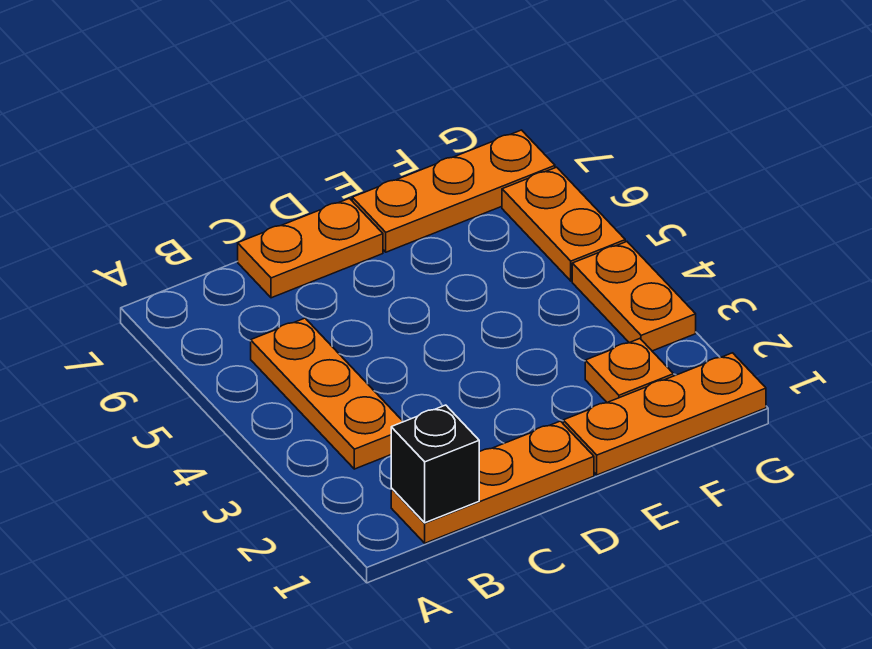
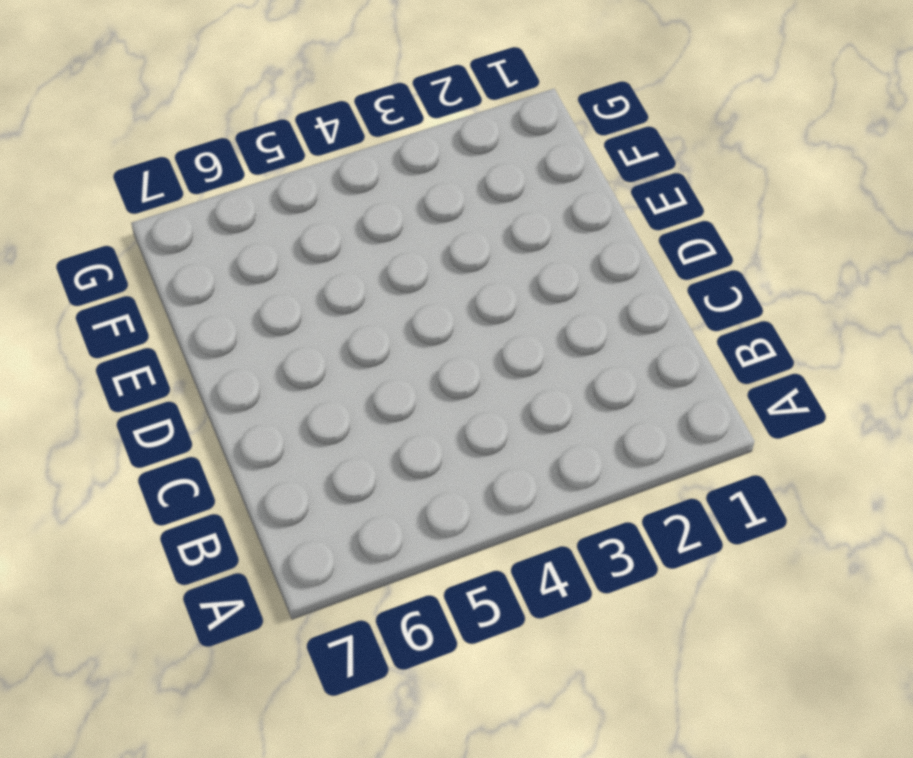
none -> orange 1x3 plate [391,421,594,543]
none -> orange 1x3 plate [251,318,403,469]

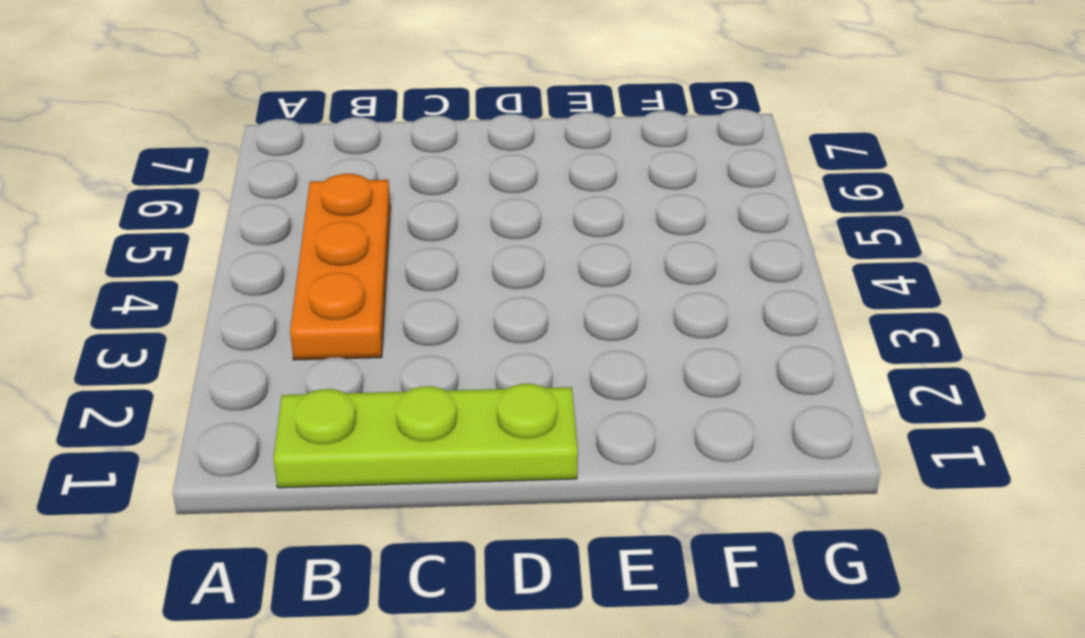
lime 1x3 plate [273,384,578,488] -> orange 1x3 plate [391,421,594,543]
none -> orange 1x2 plate [238,198,383,298]
none -> orange 1x3 plate [563,353,766,475]

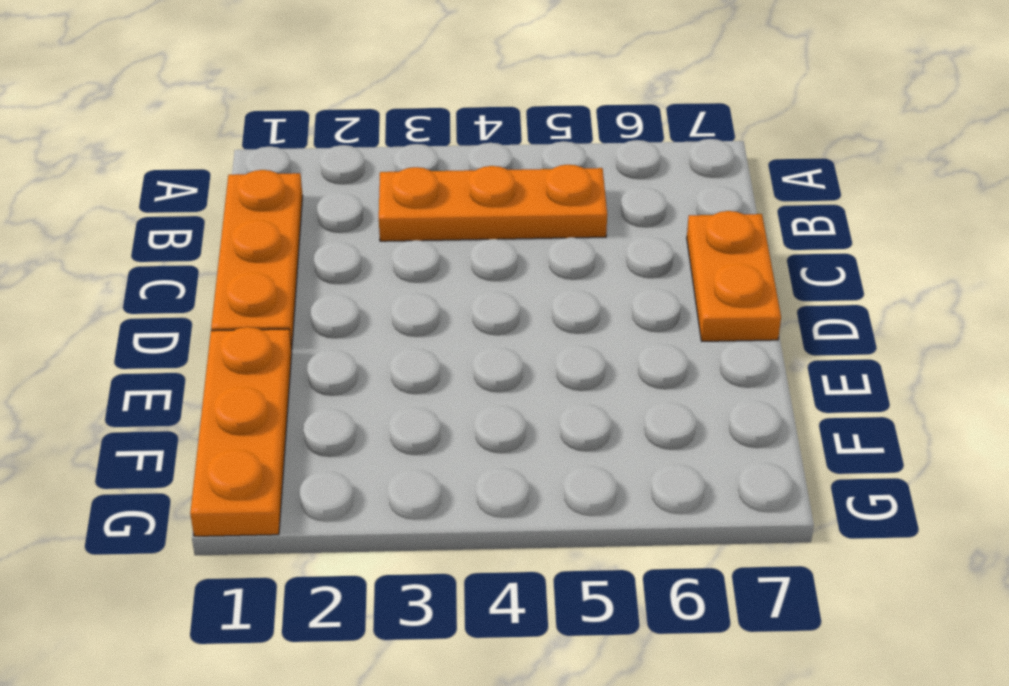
none -> orange 1x3 plate [352,130,555,252]
none -> orange 1x1 plate [585,339,674,402]

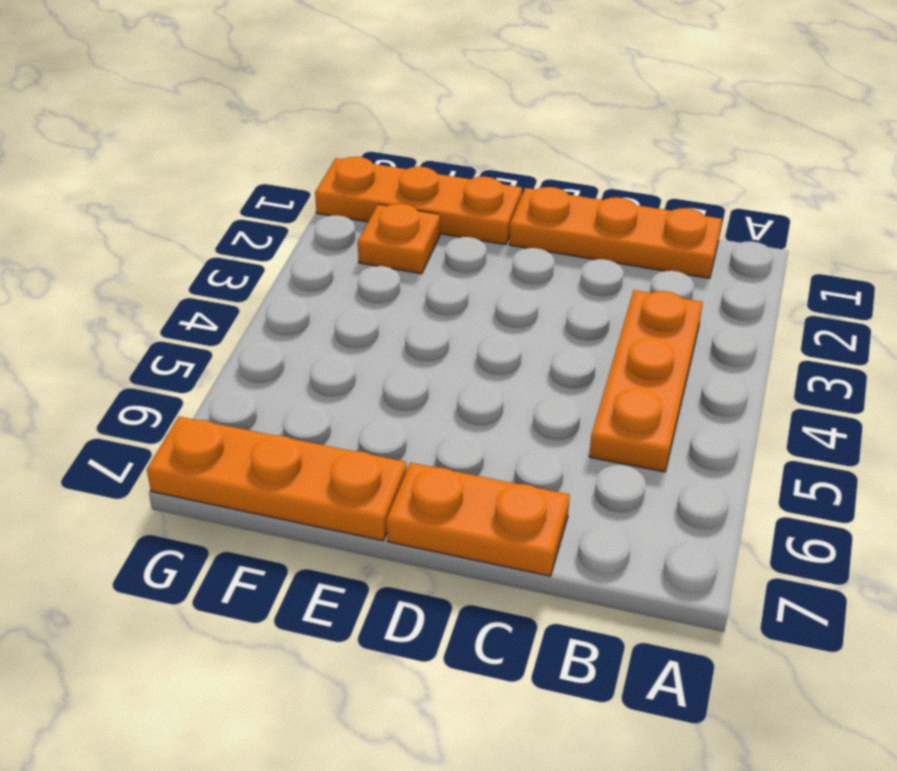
none -> orange 1x2 plate [572,242,696,351]
none -> orange 1x2 plate [502,167,625,281]

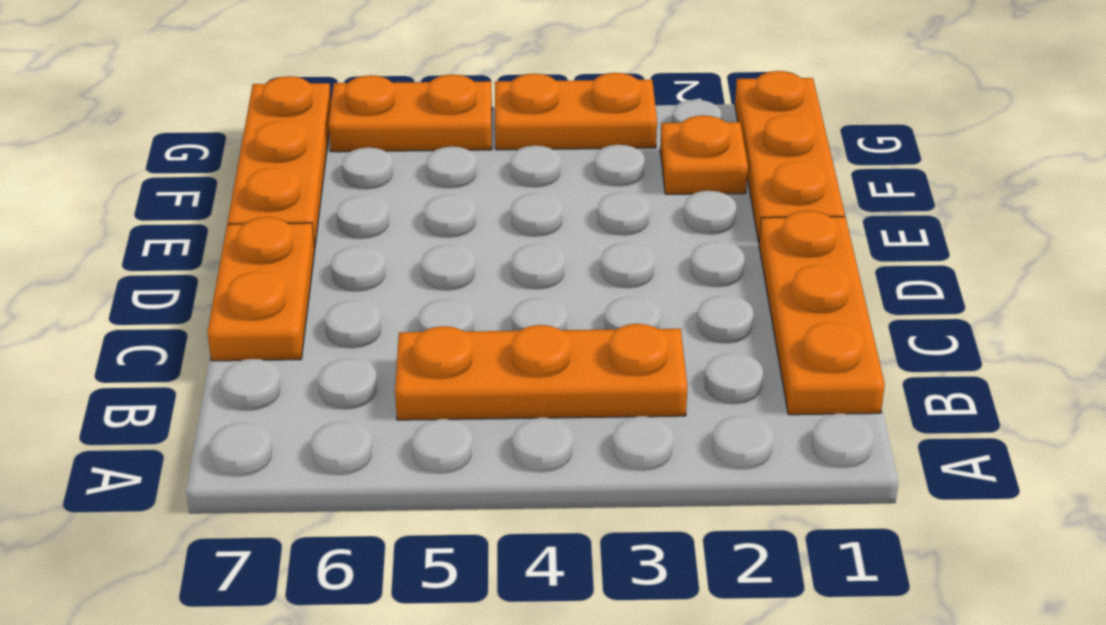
none -> black 1x1 brick [391,405,479,523]

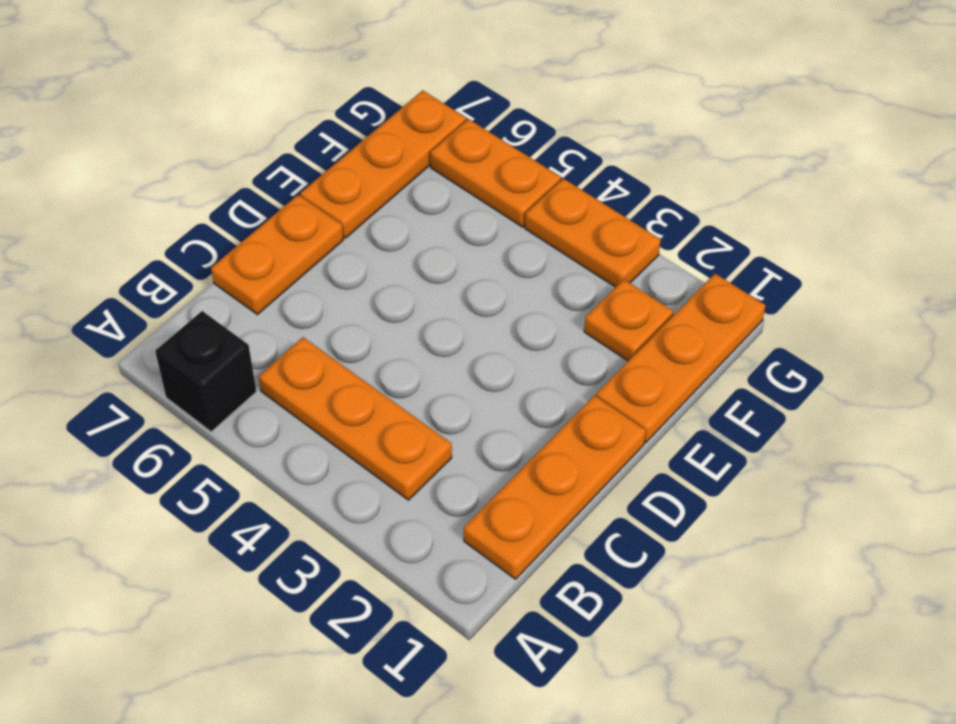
black 1x1 brick [155,311,256,432] -> black 1x1 brick moved to [391,405,479,523]

